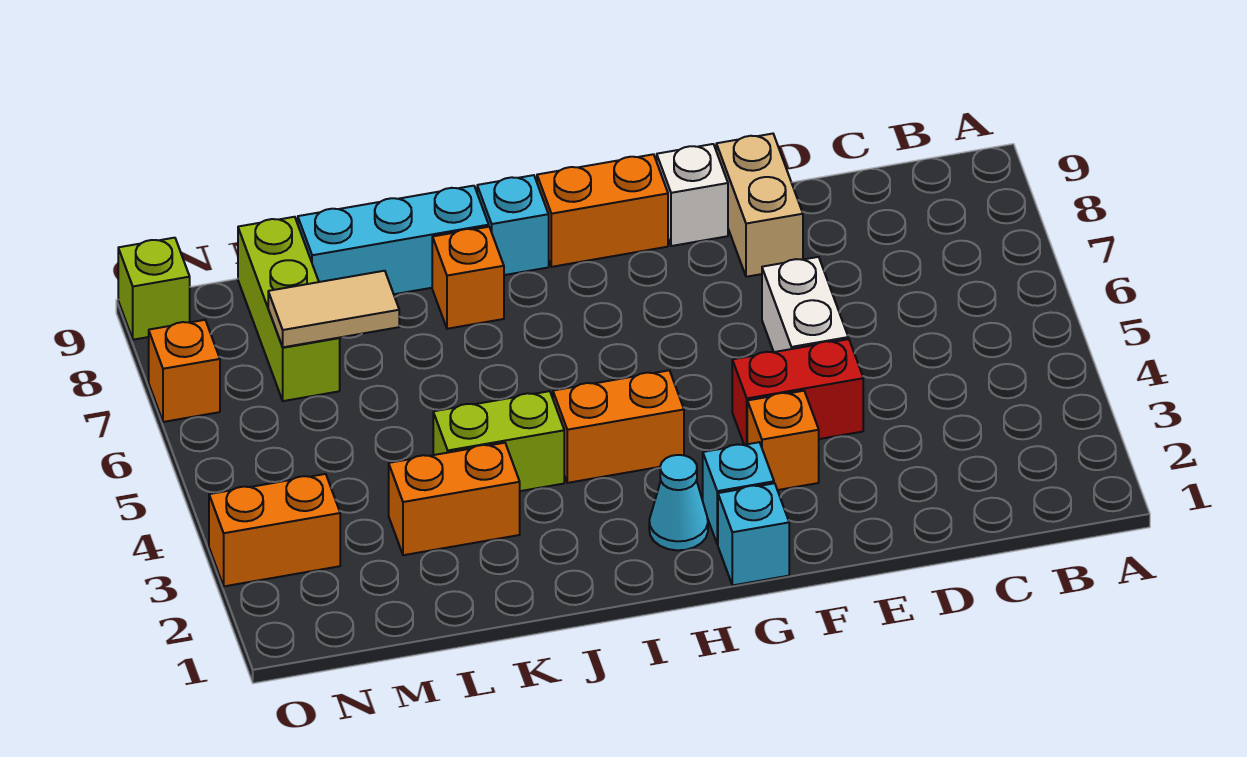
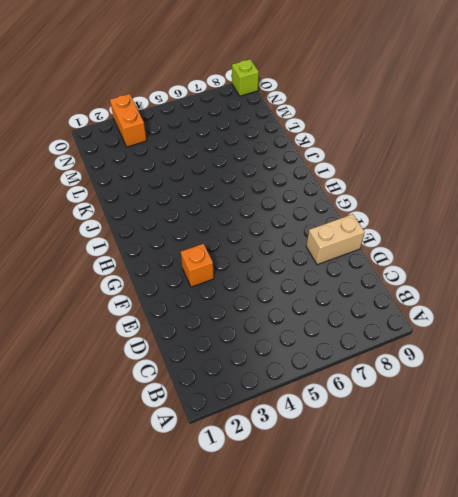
none -> red 1x2 brick [732,339,863,445]
none -> white 1x2 brick [762,257,848,352]
none -> white 1x1 brick [657,144,728,246]

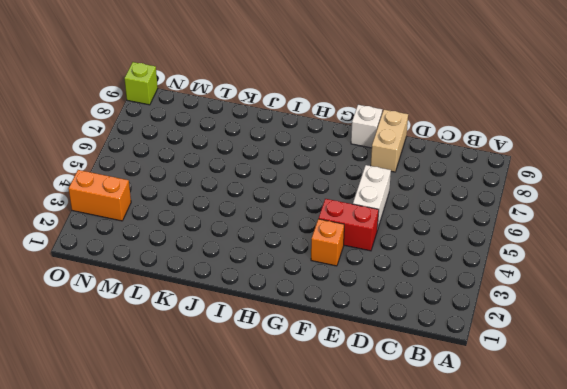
none -> cyan 1x1 brick [718,483,789,585]
none -> cyan 1x1 brick [703,442,774,544]
none -> orange 1x2 brick [537,154,668,267]

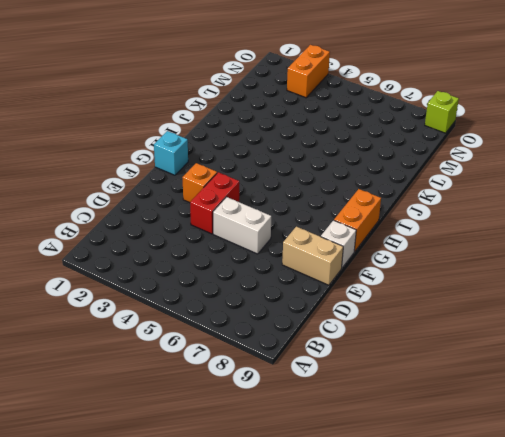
none -> cyan 1x1 brick [703,442,774,544]
none -> cyan 1x1 cone [649,455,708,550]
none -> orange 1x2 brick [553,370,684,483]

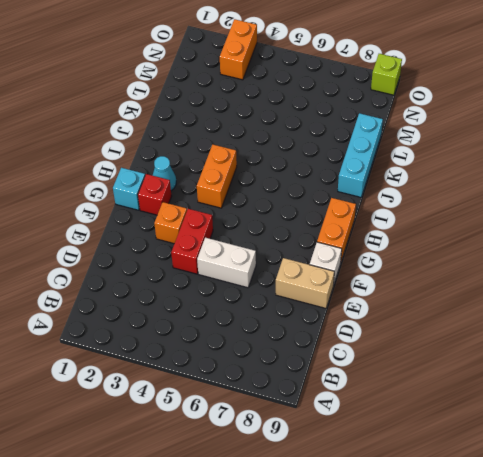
red 1x1 brick [138,174,172,215] -> cyan 1x1 brick [703,442,774,544]
none -> cyan 1x1 brick [477,175,549,275]
none -> lime 1x2 brick [433,391,564,491]
none -> orange 1x1 brick [432,227,504,329]

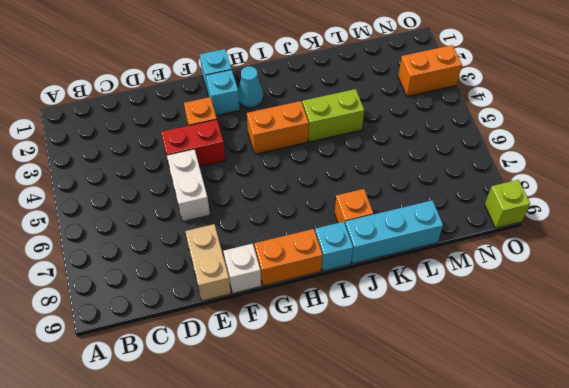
none -> orange 1x2 brick [389,443,520,555]
none -> lime 1x3 brick [238,217,340,401]
none -> orange 1x1 brick [149,320,220,422]

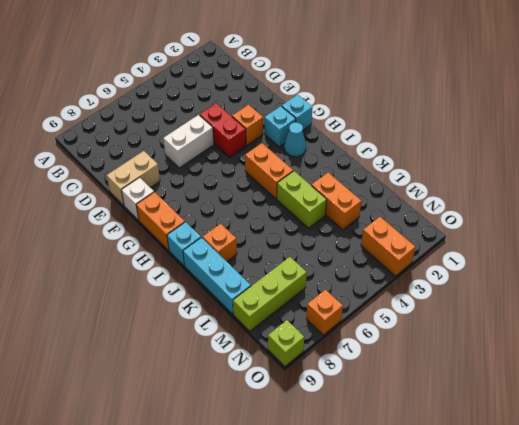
none -> tan 1x2 tile [268,271,399,347]

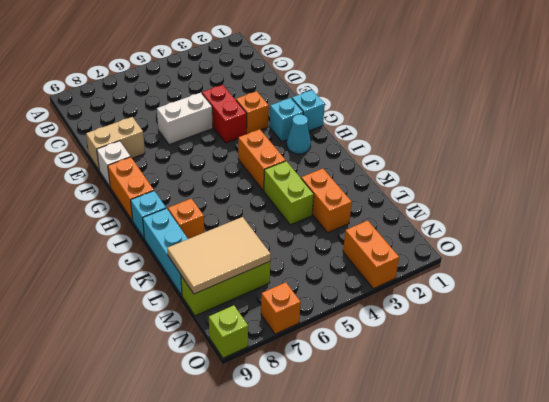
tan 2x3 tile [167,217,271,294] -> tan 1x2 tile [268,271,399,347]

